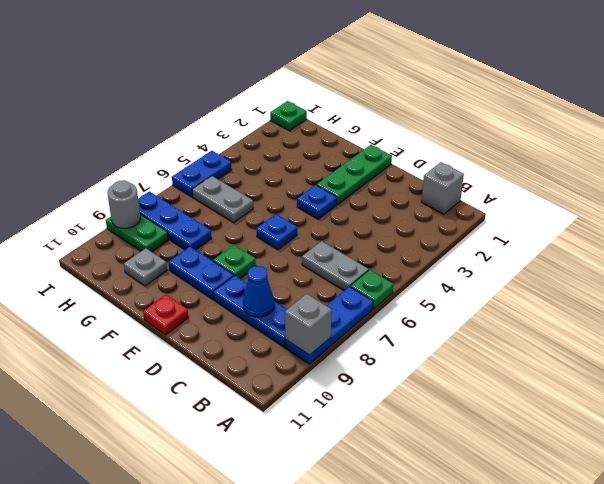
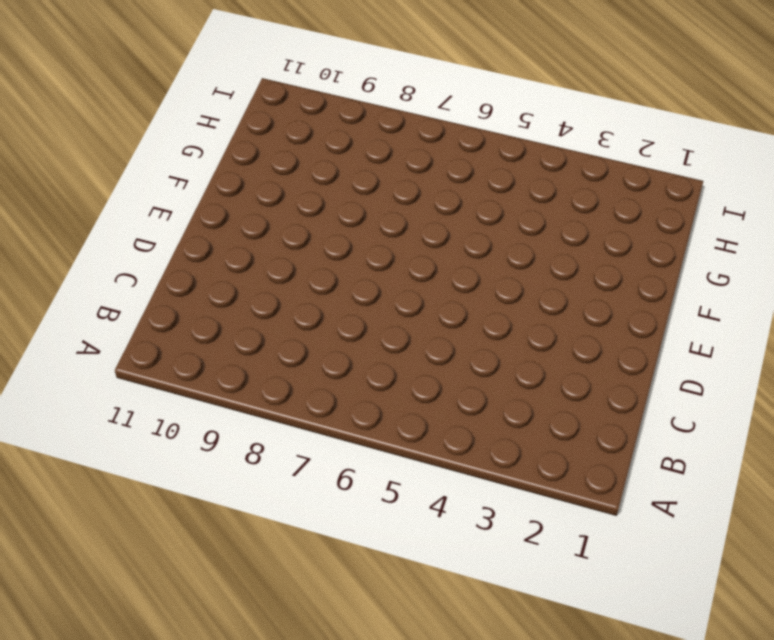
none -> green 1x1 plate [350,270,394,309]
none -> blue 1x3 plate [285,287,373,364]
none -> grey 1x1 brick [421,162,464,214]

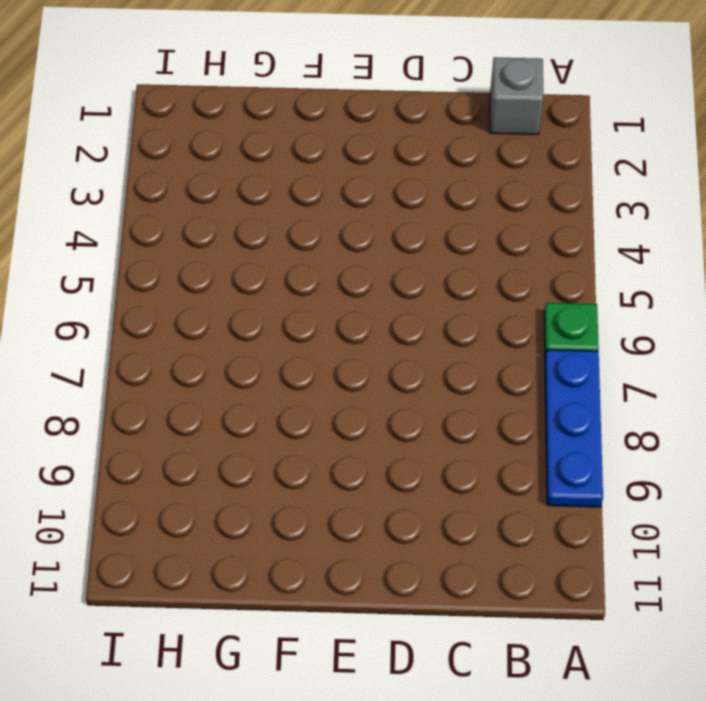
none -> grey 1x2 plate [302,241,369,290]
none -> blue 1x3 plate [213,275,287,347]
none -> green 1x3 plate [317,145,392,205]

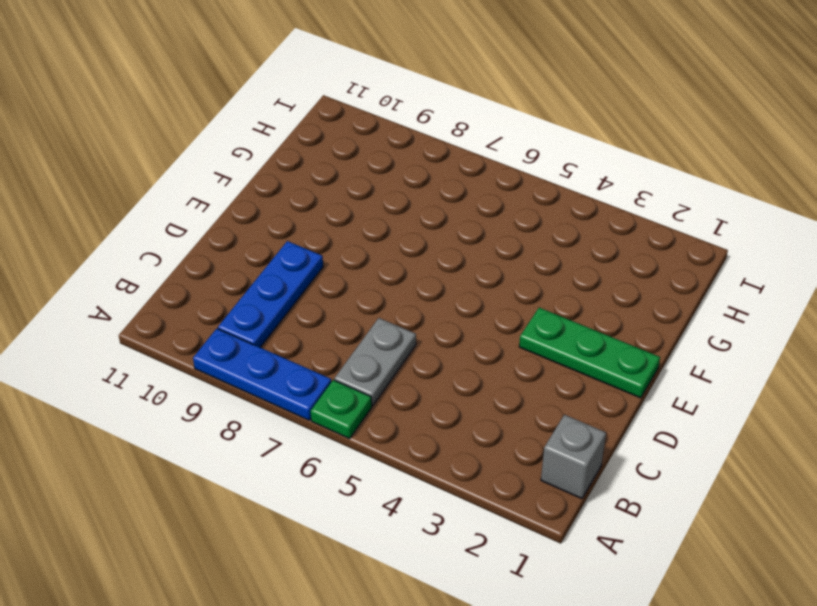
none -> blue 1x1 plate [297,185,337,219]
none -> blue 1x1 plate [256,214,297,250]
none -> green 1x1 plate [213,245,256,279]

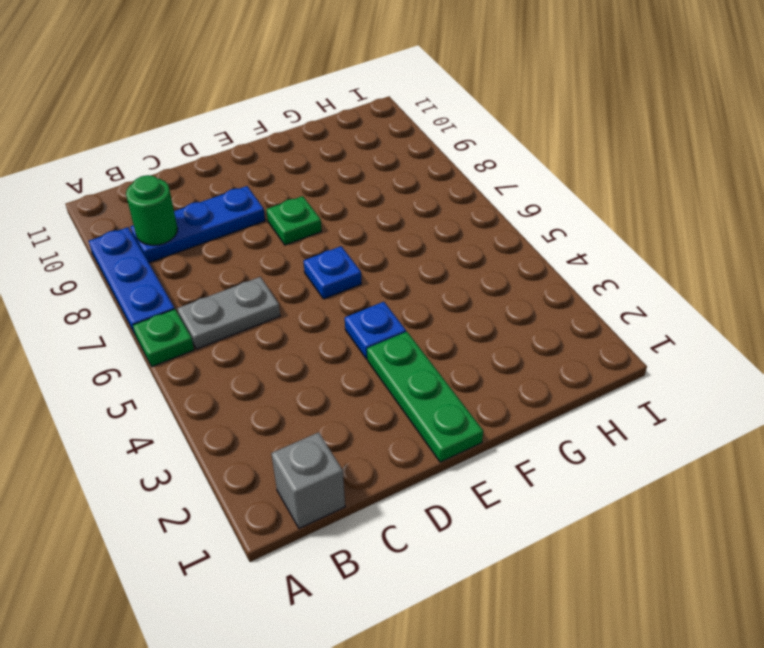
green 1x1 round brick [126,175,178,245] -> none
none -> blue 1x2 plate [168,247,234,299]
none -> red 1x1 plate [143,295,188,335]
none -> grey 1x2 plate [192,176,253,223]

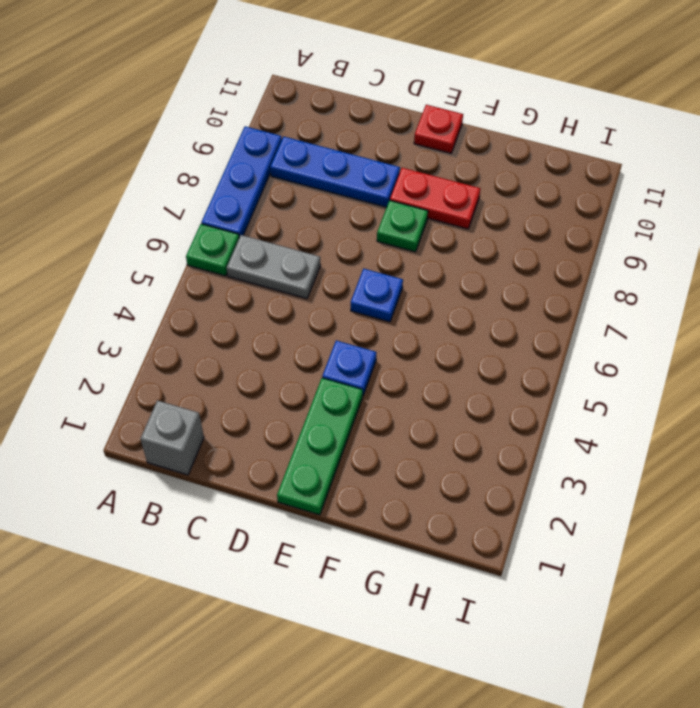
red 1x2 plate [390,168,480,229] -> blue 1x2 plate [168,247,234,299]
none -> grey 1x2 plate [192,176,253,223]
none -> blue 1x3 plate [138,191,212,250]
none -> grey 1x1 plate [124,248,167,286]

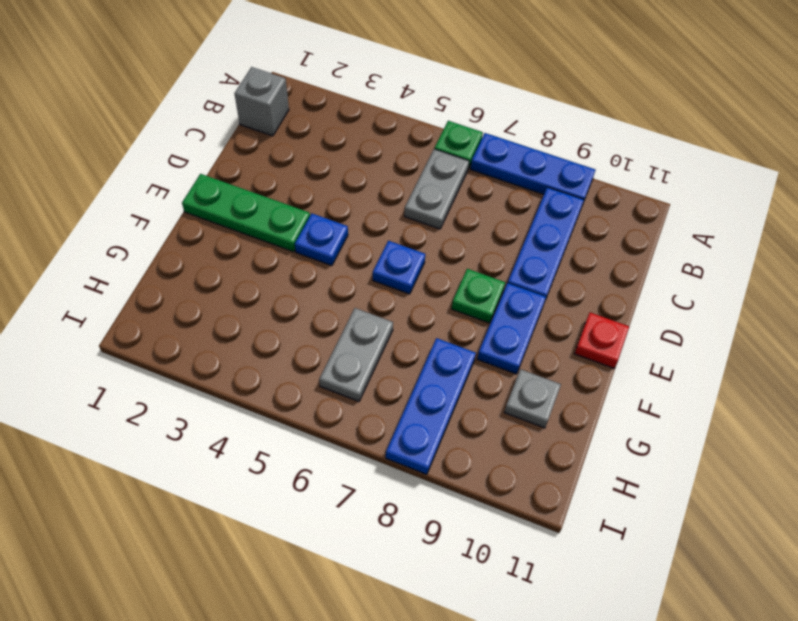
none -> green 1x2 plate [106,214,168,252]
none -> green 1x1 plate [270,101,307,131]
none -> blue 1x2 plate [172,151,232,197]

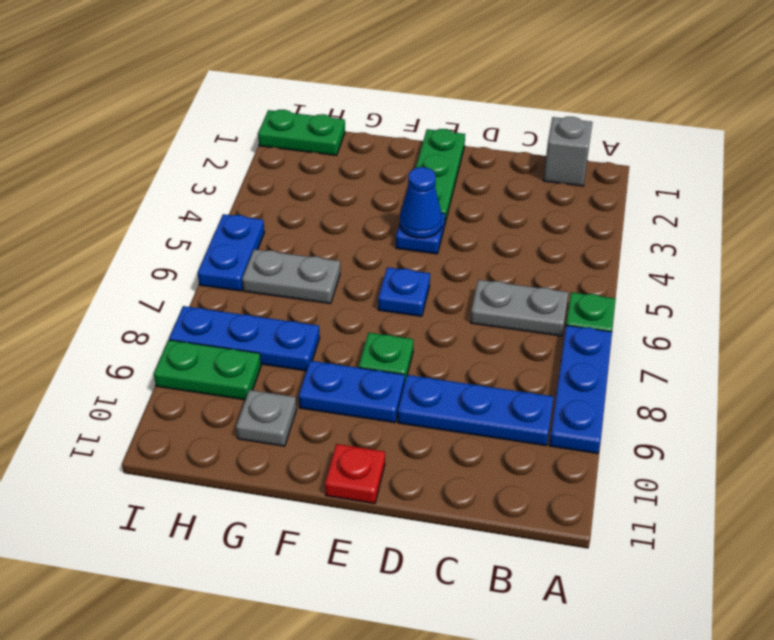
blue 1x1 cone [400,167,442,238] -> blue 1x1 cone moved to [243,266,274,317]
green 1x2 plate [258,110,345,155] -> green 1x1 plate [270,101,307,131]
none -> grey 1x1 brick [285,294,332,355]
none -> grey 1x1 round brick [107,180,140,228]

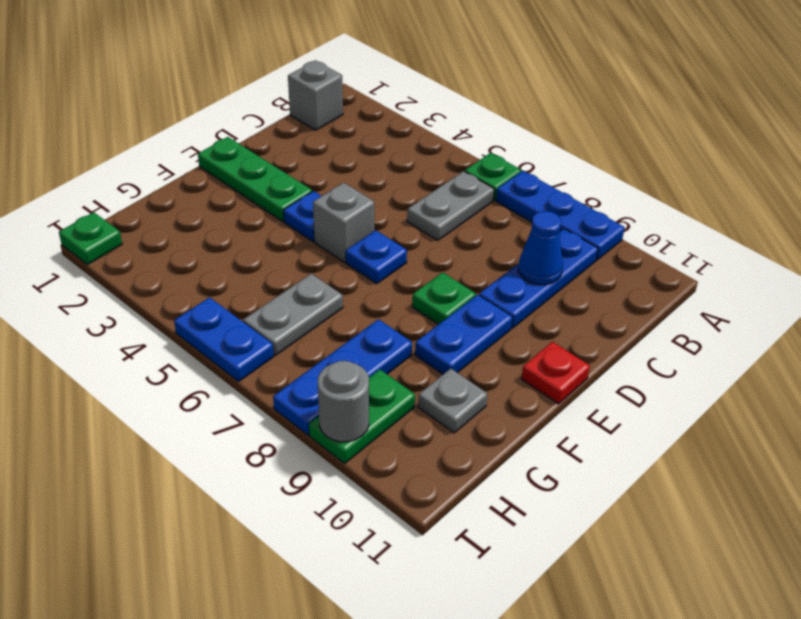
grey 1x1 brick [313,183,374,262] -> grey 1x1 brick moved to [285,294,332,355]

